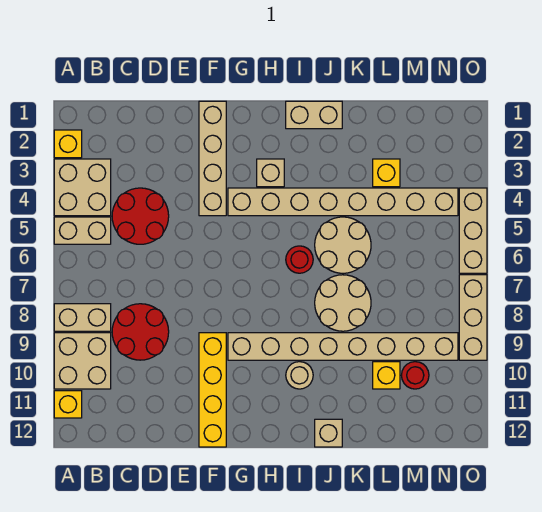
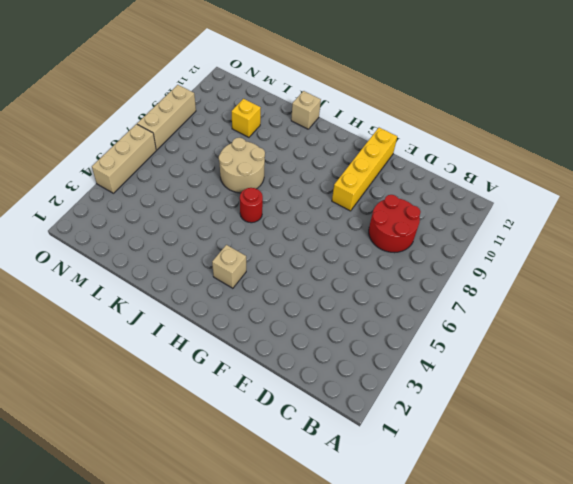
none -> yellow 1x1 brick [54,130,82,158]
none -> tan 2x2 brick [54,159,111,216]
none -> tan 1x2 brick [54,217,111,244]

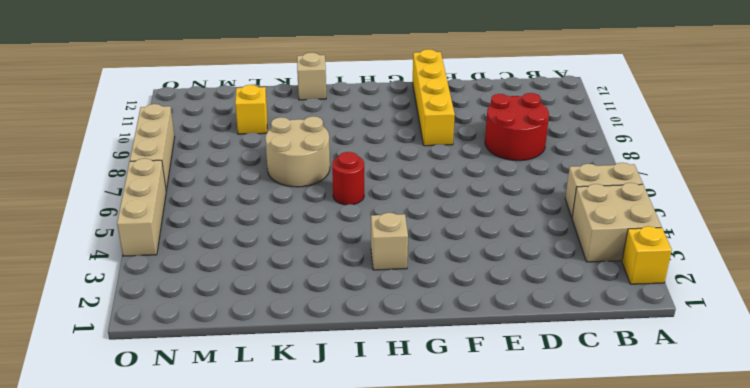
none -> tan 1x2 brick [54,304,111,331]
none -> tan 2x2 brick [54,333,111,389]
none -> yellow 1x1 brick [54,391,82,418]

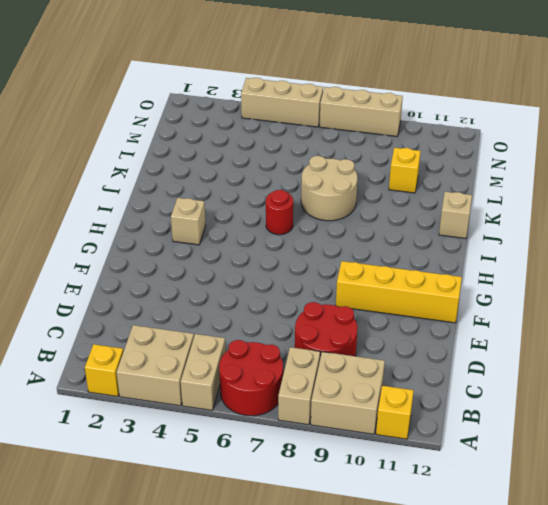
red 2x2 round brick [219,340,283,416] -> red 2x2 round brick moved to [112,188,169,244]
none -> tan 1x4 brick [199,101,226,216]
none -> tan 1x8 brick [228,188,458,216]
none -> tan 1x8 brick [228,333,458,360]

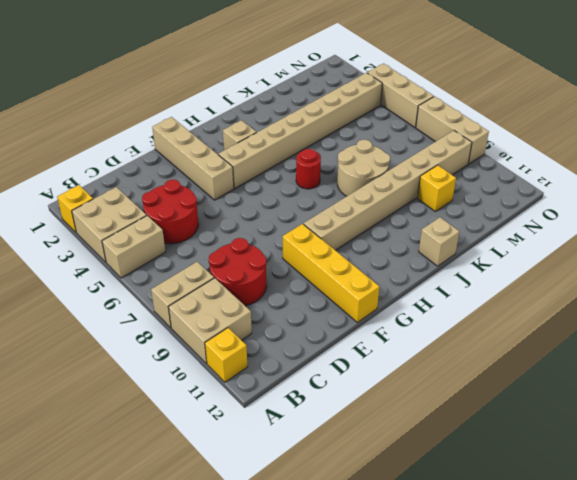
none -> tan 1x2 brick [286,101,342,129]
none -> tan 1x1 round brick [286,362,313,389]
none -> tan 2x2 round brick [315,217,371,273]

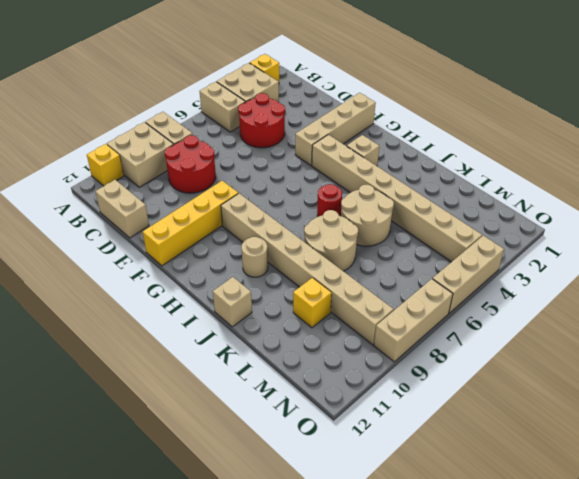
tan 1x2 brick [95,180,149,238] -> tan 1x2 brick moved to [286,101,342,129]
none -> yellow 1x1 brick [373,159,400,187]
none -> red 1x1 round brick [401,362,429,389]

